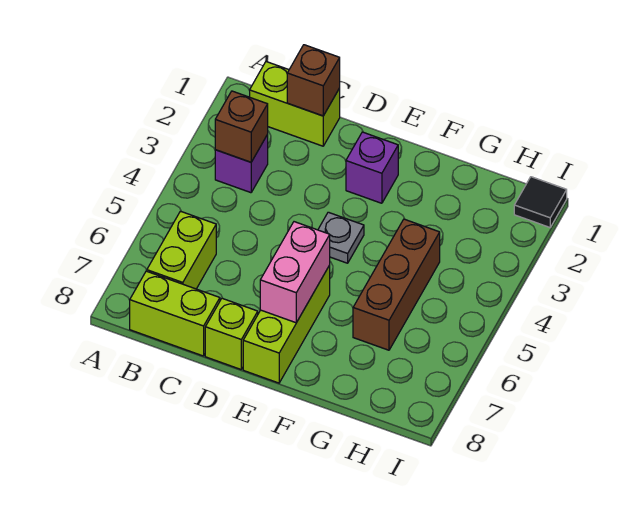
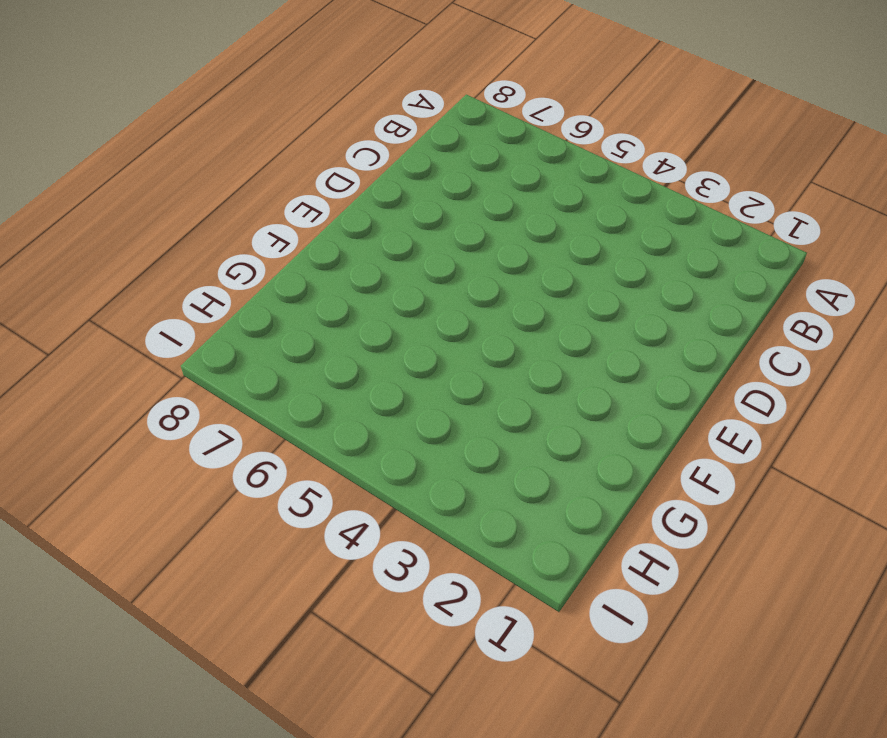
none -> lime 1x2 brick [250,62,340,146]
none -> purple 1x1 brick [215,135,268,193]
none -> lime 1x2 brick [147,211,216,289]

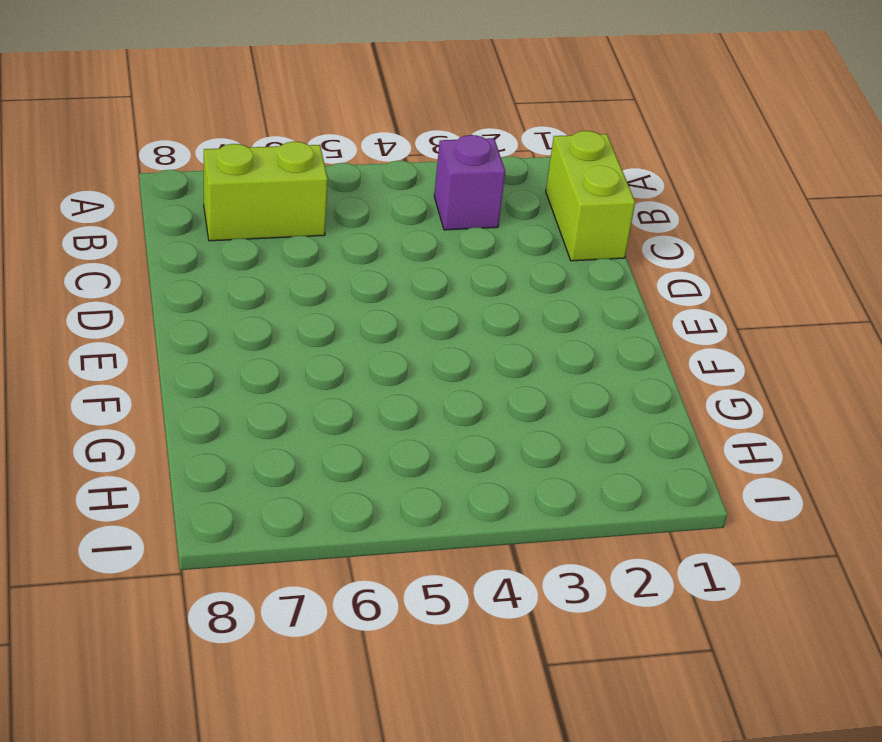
none -> lime 1x2 brick [130,271,220,356]
none -> lime 1x1 brick [205,298,258,369]
none -> purple 1x1 brick [346,132,398,203]

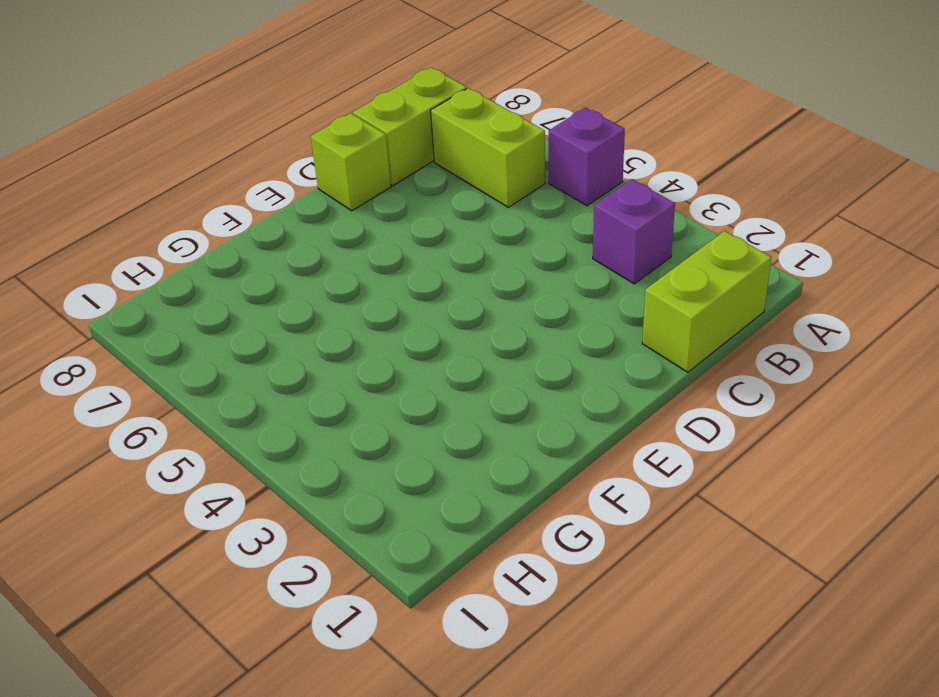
purple 1x1 brick [549,108,625,206] -> purple 1x1 brick moved to [346,132,398,203]
none -> grey 1x1 plate [318,212,364,263]
none -> lime 1x3 brick [243,265,330,383]
none -> brown 1x3 brick [353,219,440,350]

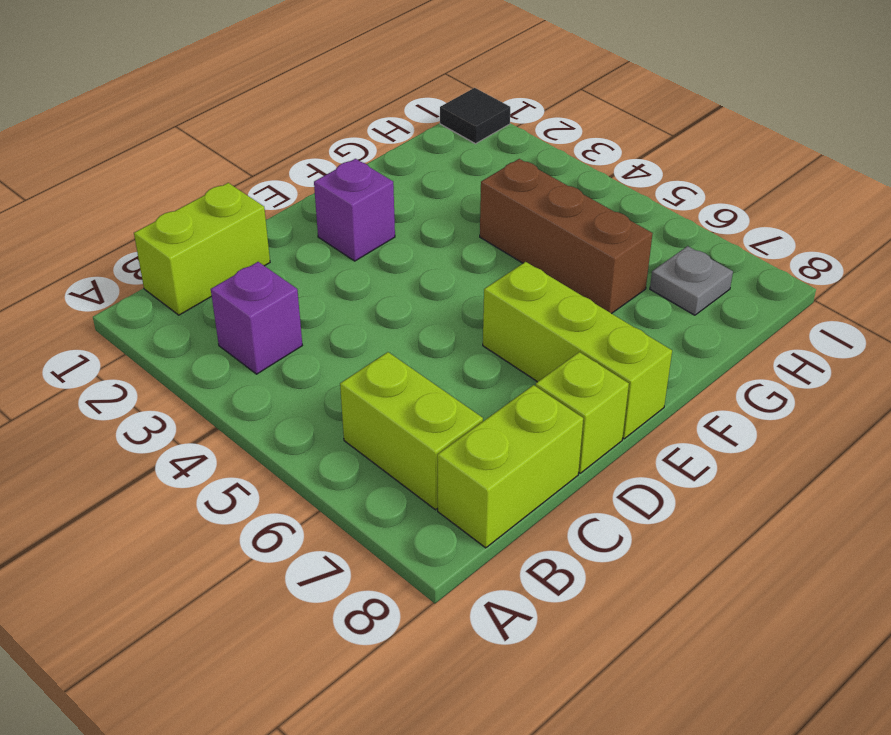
grey 1x1 plate [650,246,733,315] -> grey 1x1 plate moved to [318,212,364,263]
none -> brown 1x1 brick [215,91,268,162]
none -> brown 1x1 brick [287,45,340,116]
none -> pink 1x2 brick [260,222,330,323]

